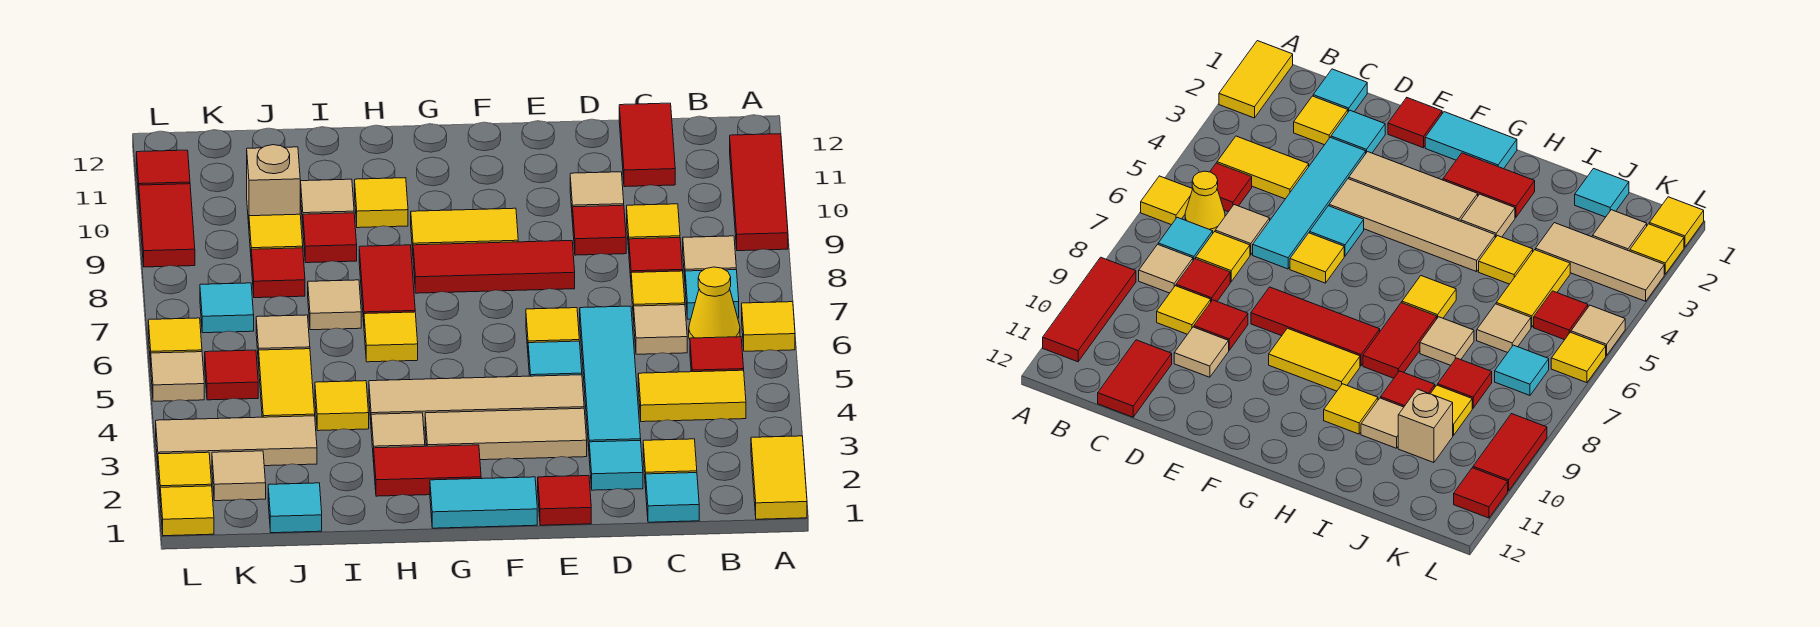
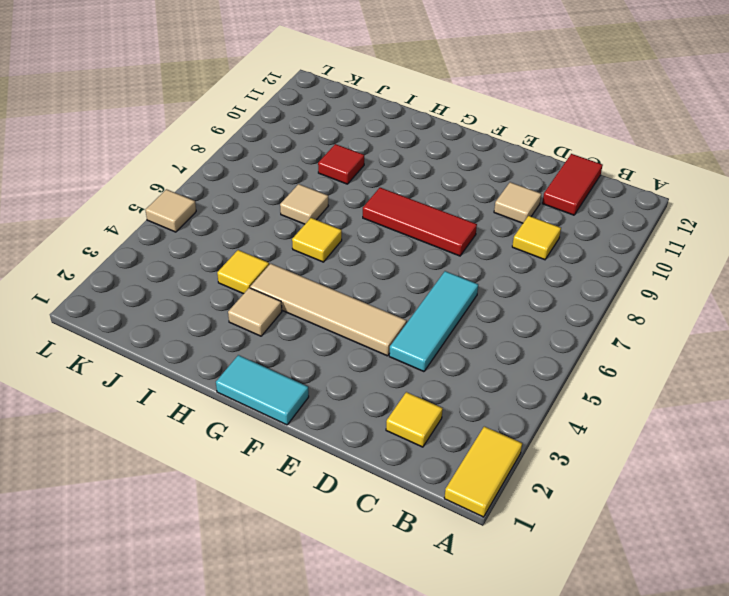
cyan 1x3 tile [389,271,478,372] -> cyan 1x4 tile [580,306,641,447]
none -> yellow 1x1 tile [742,302,795,351]
none -> red 1x3 tile [730,134,788,251]
none -> yellow 1x2 tile [638,370,746,422]
none -> red 1x1 tile [690,337,744,372]

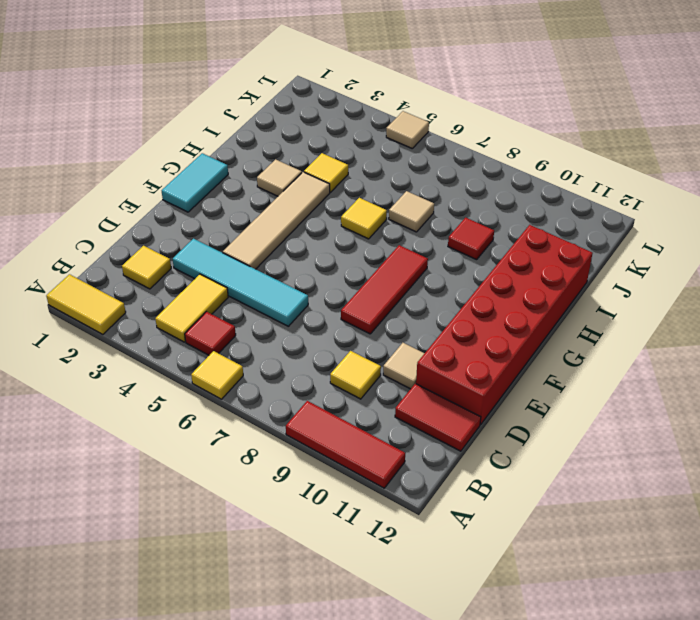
red 2x6 brick [416,225,593,425] -> none
none -> yellow 1x1 cone [689,267,740,339]
none -> cyan 1x1 tile [685,270,739,319]
none -> tan 1x1 tile [683,236,736,277]
none -> cyan 1x1 tile [646,473,699,522]

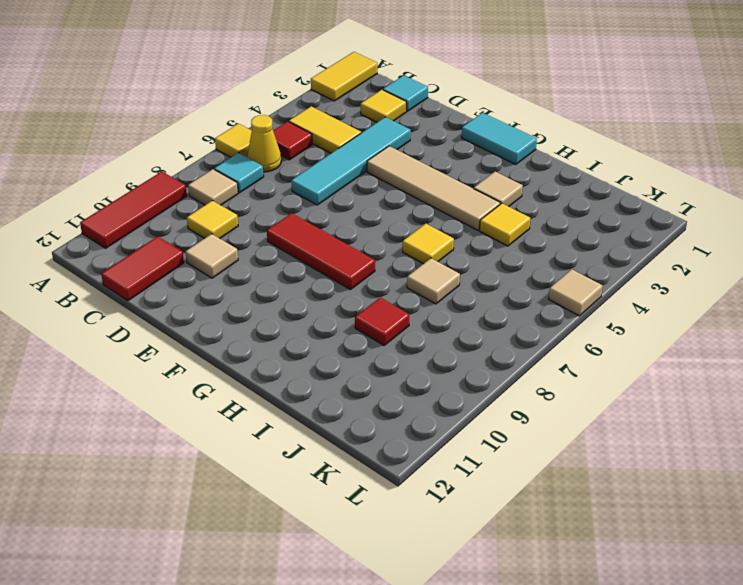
none -> tan 1x1 tile [634,305,687,354]
none -> yellow 1x1 tile [631,271,685,320]
none -> red 1x1 tile [629,238,683,278]
none -> cyan 1x1 tile [589,440,643,490]

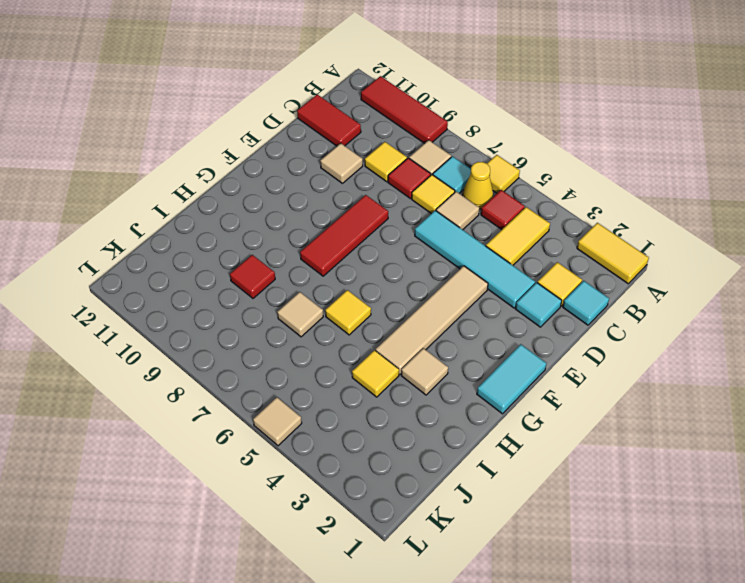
none -> red 1x1 tile [573,205,626,255]
none -> red 1x1 tile [538,476,591,525]
none -> tan 1x3 tile [425,408,587,460]
none -> cyan 1x1 tile [528,341,582,376]

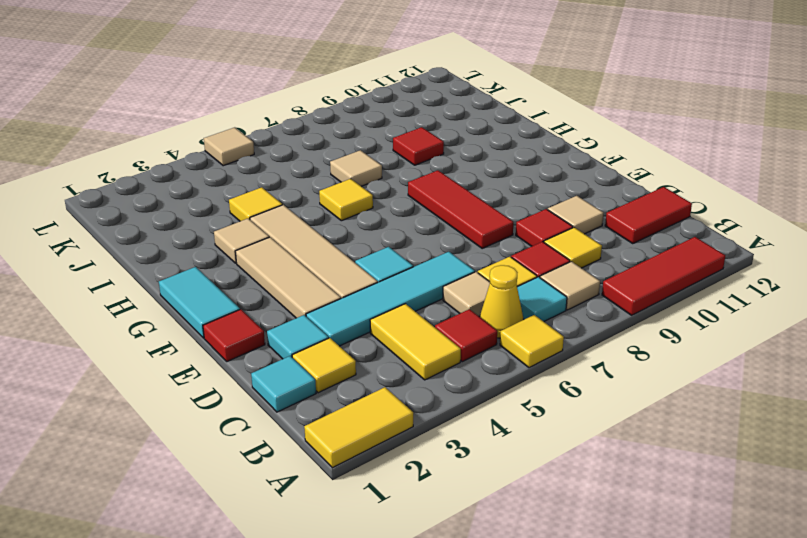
none -> yellow 1x1 tile [526,308,579,349]
none -> yellow 1x2 tile [411,208,518,251]
none -> red 1x2 tile [374,445,481,496]
none -> red 1x2 tile [359,245,415,322]

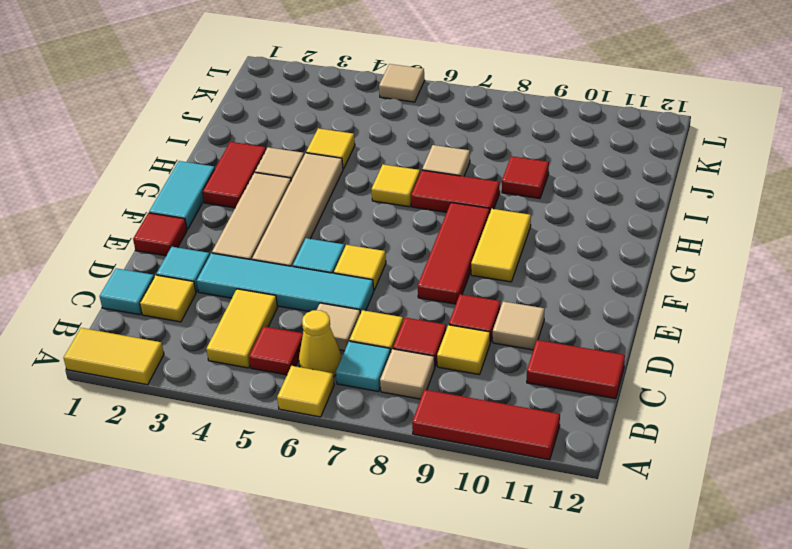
none -> yellow 1x1 tile [355,178,408,228]
none -> tan 1x1 tile [301,179,354,224]
none -> cyan 1x1 tile [268,483,322,533]
none -> tan 1x3 tile [156,416,317,467]

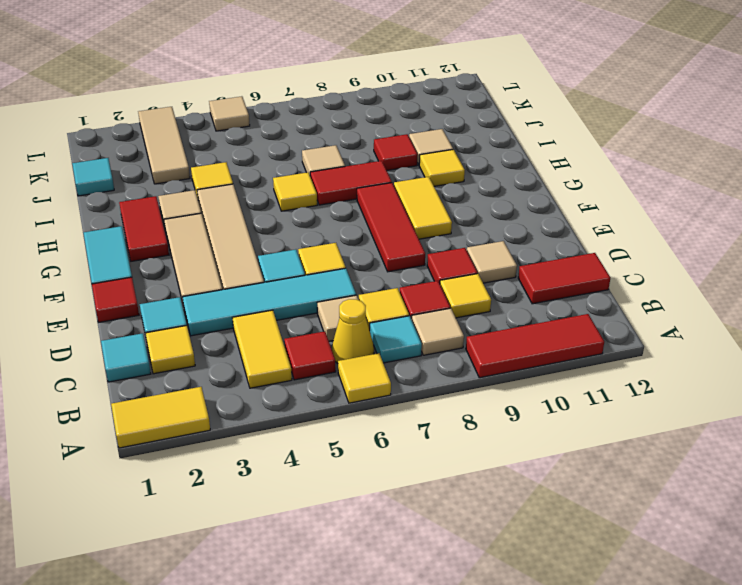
none -> yellow 1x2 tile [259,349,315,417]
none -> tan 1x1 tile [256,315,310,364]
none -> red 1x1 tile [251,248,305,298]
none -> yellow 1x1 tile [249,214,303,252]

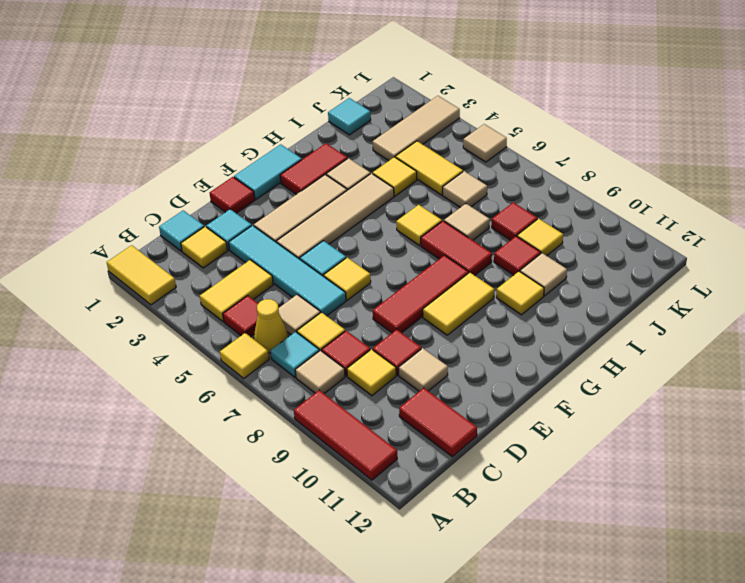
none -> tan 1x1 brick [247,145,300,224]
none -> tan 1x1 tile [212,451,266,501]
none -> red 1x1 tile [205,350,258,400]
none -> cyan 1x1 tile [200,283,254,333]

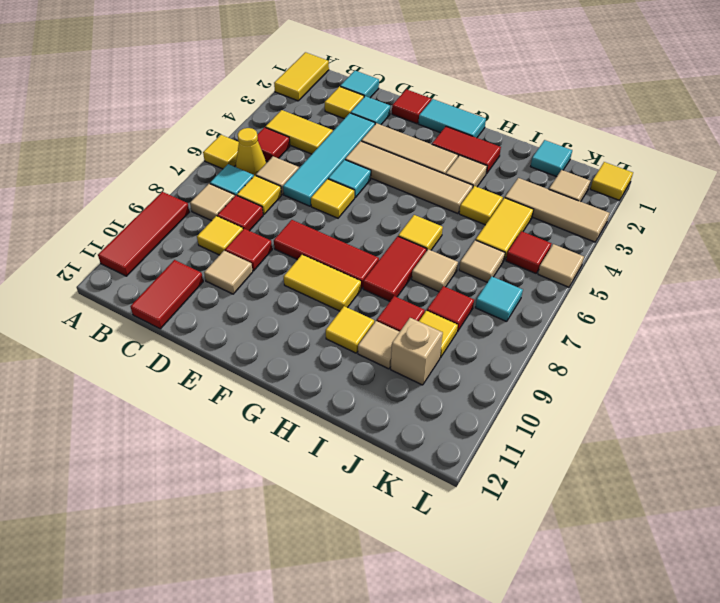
none -> yellow 1x1 tile [158,452,212,491]
none -> yellow 1x1 tile [148,318,202,365]
none -> red 1x2 tile [139,184,195,267]
none -> red 1x1 tile [136,150,190,196]

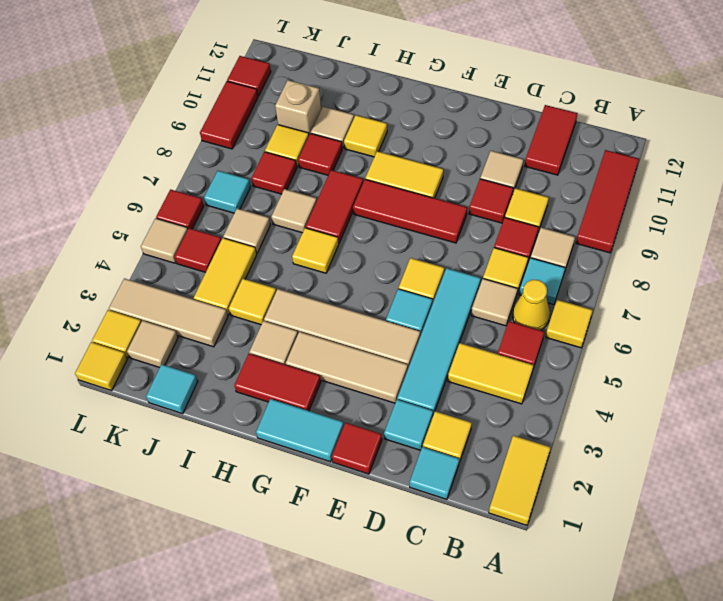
red 1x1 tile [156,190,204,229] -> yellow 1x1 tile [148,318,202,365]

